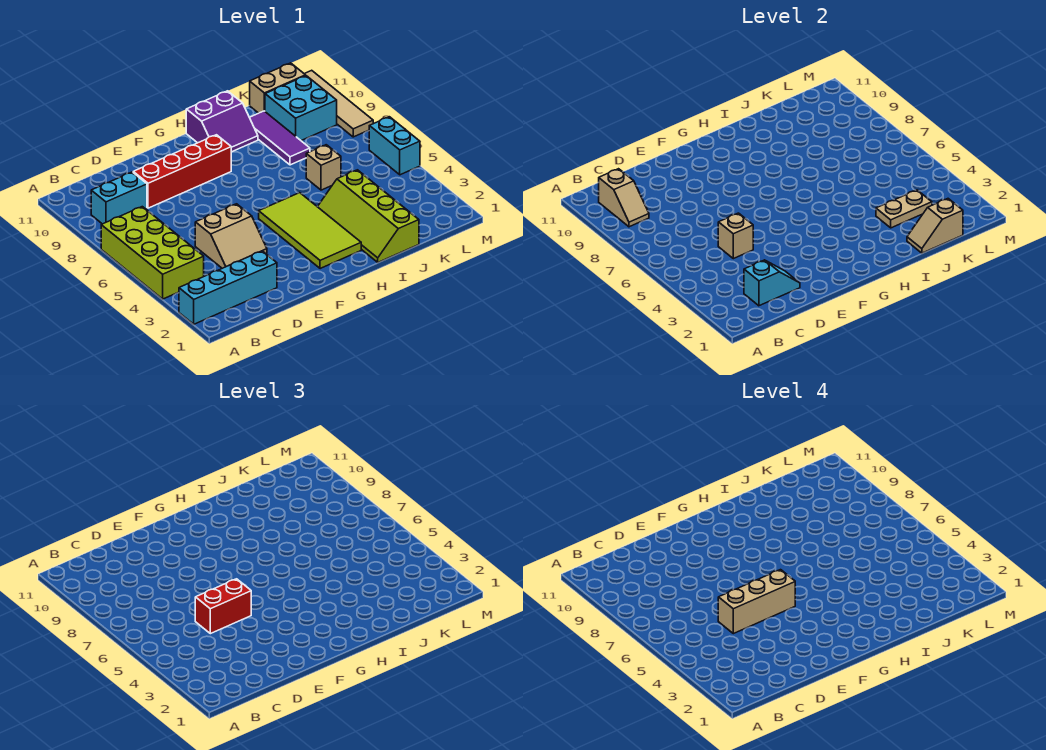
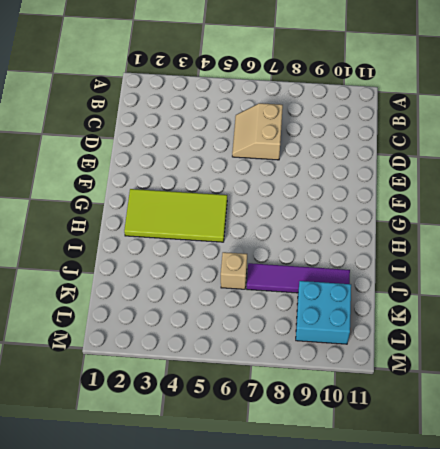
tan 2x2 slope [232,103,283,160] -> tan 2x2 slope moved to [195,204,267,268]
purple 1x4 tile [247,263,350,293] -> purple 1x3 tile [250,111,310,165]
none -> cyan 1x4 brick [179,251,277,324]
none -> lime 2x4 brick [101,207,204,299]
none -> cyan 1x2 brick [91,172,147,224]

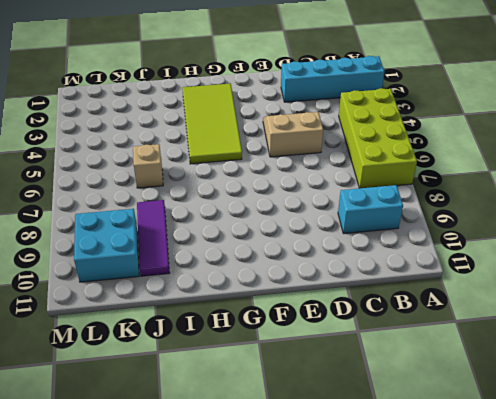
none -> red 1x4 brick [133,135,231,208]
none -> purple 2x2 slope [186,91,258,152]
none -> lime 2x4 slope [317,170,419,262]

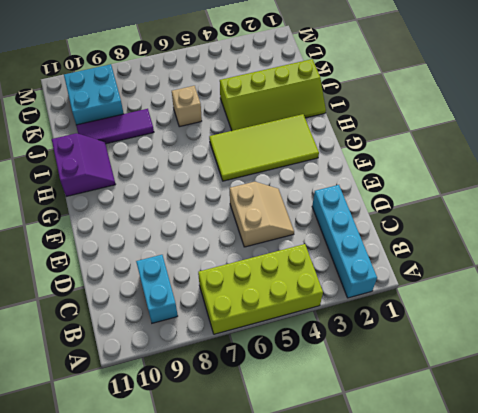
none -> red 1x4 brick [133,135,231,208]
none -> tan 1x2 brick [250,63,306,113]
none -> cyan 1x2 brick [369,117,420,175]

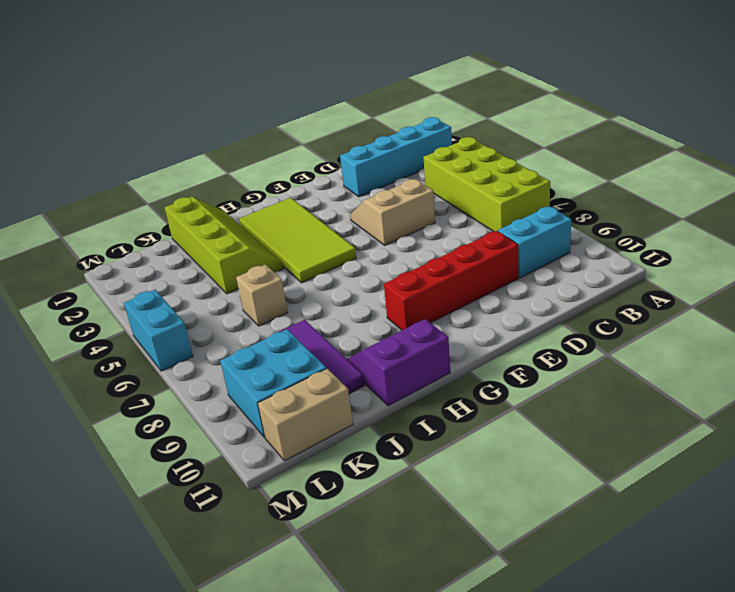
none -> tan 1x4 tile [305,70,373,137]
none -> tan 1x2 slope [598,169,649,227]
none -> cyan 1x2 slope [744,260,800,306]

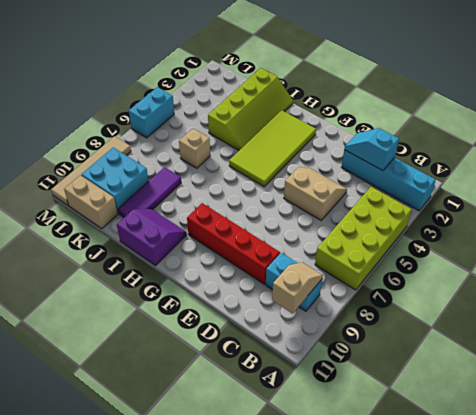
none -> tan 1x1 brick [718,213,753,259]
none -> tan 1x2 slope [907,199,963,253]
none -> tan 1x2 plate [876,190,932,228]

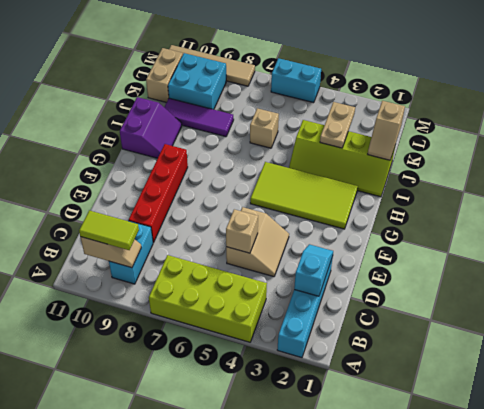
lime 1x2 tile [79,210,139,250] -> none
none -> red 1x2 brick [195,579,251,634]
none -> tan 1x3 brick [718,570,795,634]

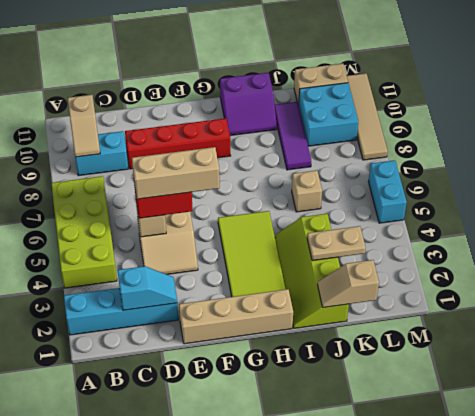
tan 1x4 brick [179,289,293,344] -> none

